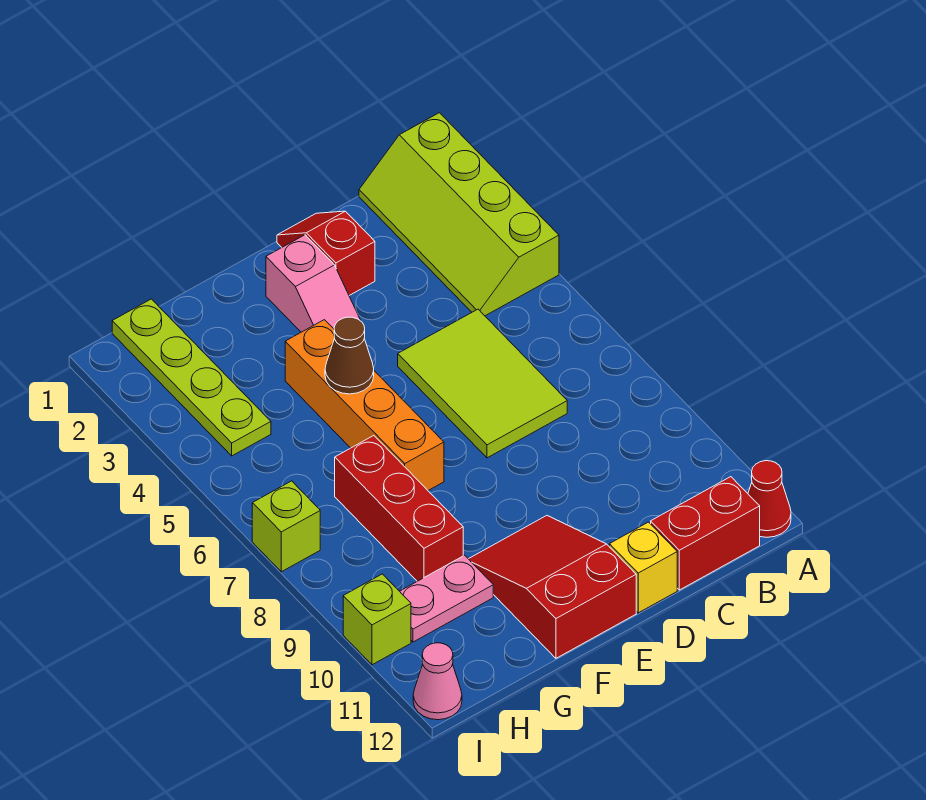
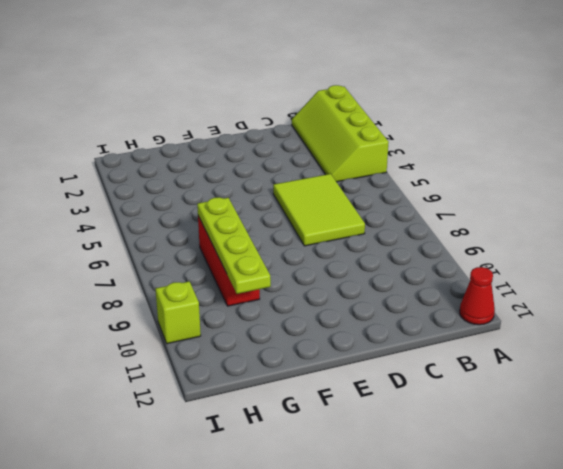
lime 1x4 plate [197,197,271,294] -> lime 1x4 plate moved to [112,299,271,456]
none -> red 1x2 brick [651,477,760,590]
none -> red 1x2 slope [277,211,375,295]
none -> yellow 1x1 brick [609,522,677,613]

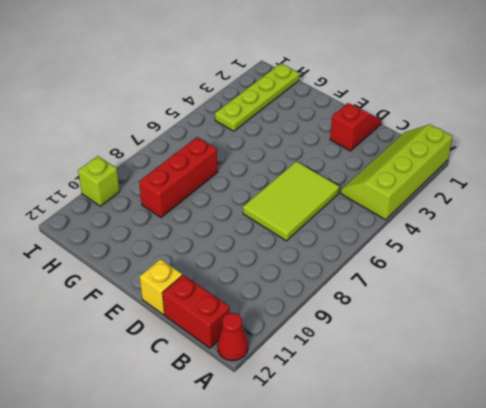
none -> pink 1x2 slope [266,235,361,332]
none -> red 2x3 slope [469,516,636,658]
none -> orange 1x4 brick [285,320,444,490]

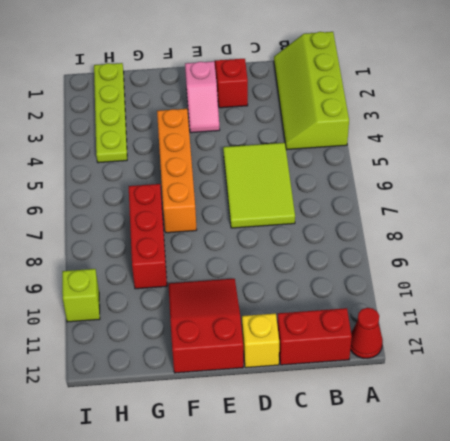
none -> pink 1x2 plate [400,555,493,642]
none -> lime 1x1 brick [252,481,320,572]
none -> pink 1x1 cone [413,643,462,720]

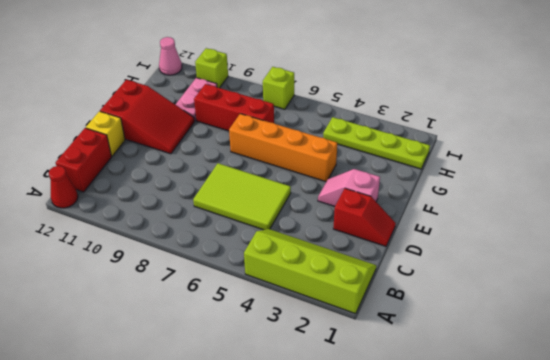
none -> brown 1x1 cone [325,317,374,394]

